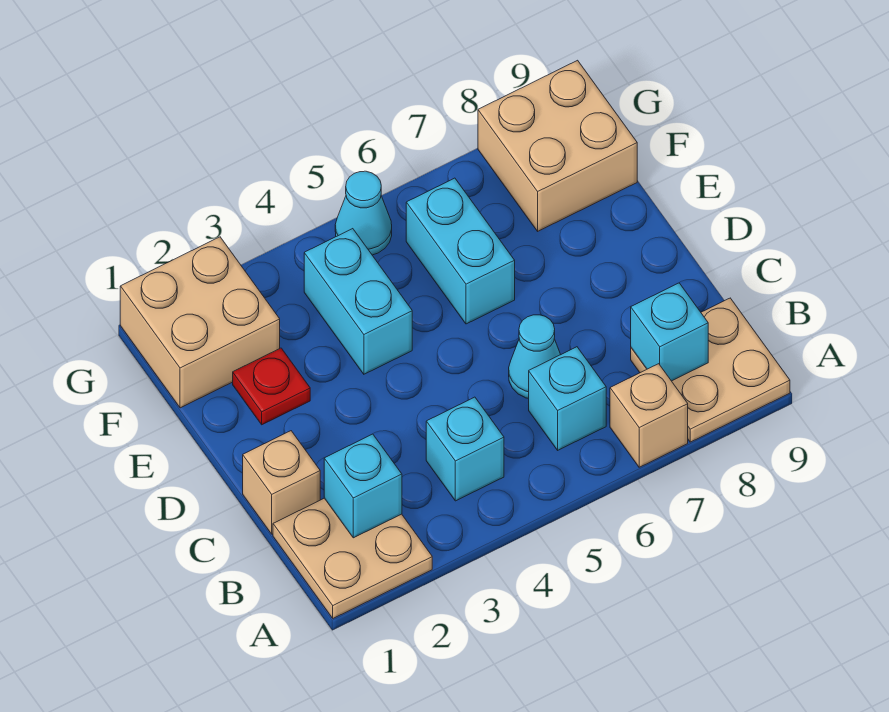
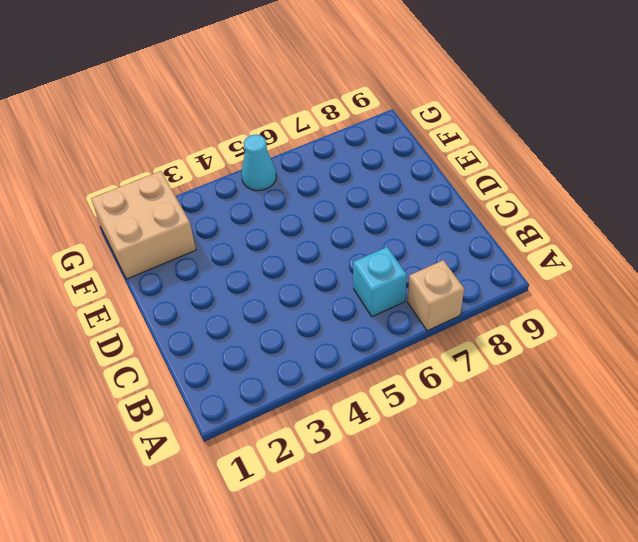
none -> tan 2x2 plate [273,498,432,618]
none -> tan 2x2 plate [631,298,790,442]
none -> cyan 1x1 brick [426,397,504,501]

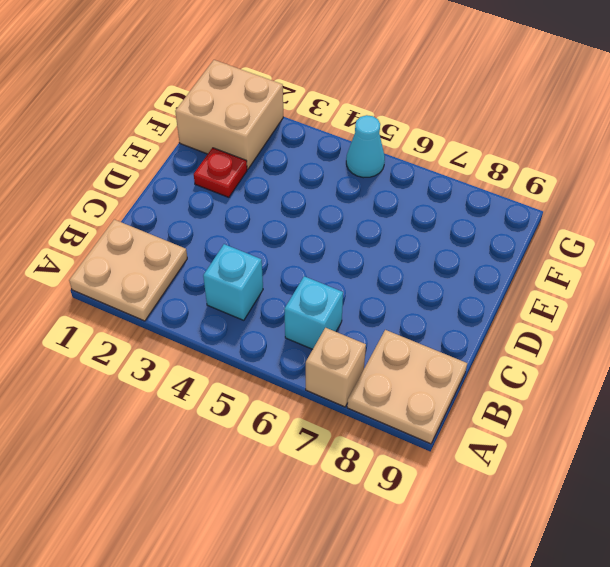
none -> tan 1x1 brick [243,431,320,534]
none -> cyan 1x1 cone [509,315,561,399]
none -> cyan 1x2 brick [304,229,412,374]

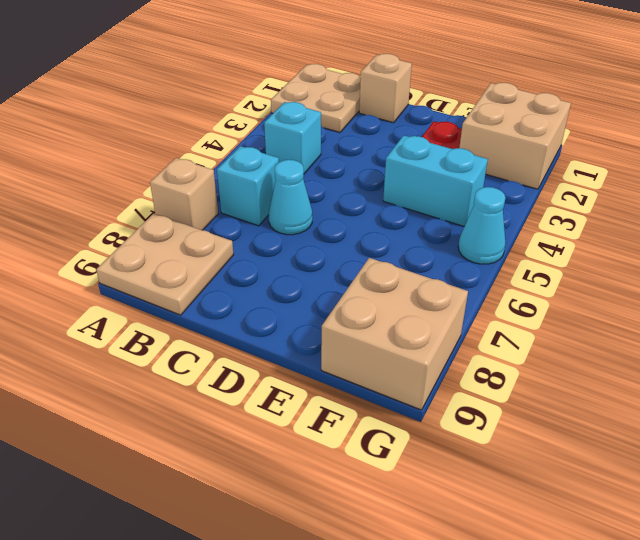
none -> cyan 1x2 brick [406,178,515,324]
none -> cyan 1x1 brick [324,434,402,538]
none -> cyan 1x1 brick [631,283,708,381]

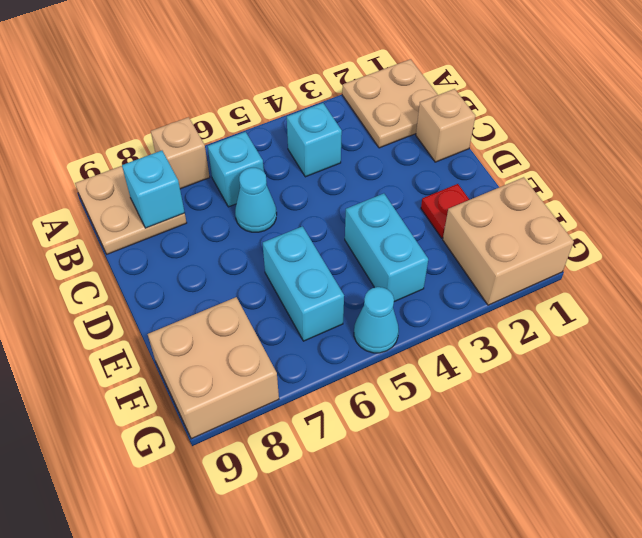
none -> cyan 1x1 brick [324,434,402,538]

